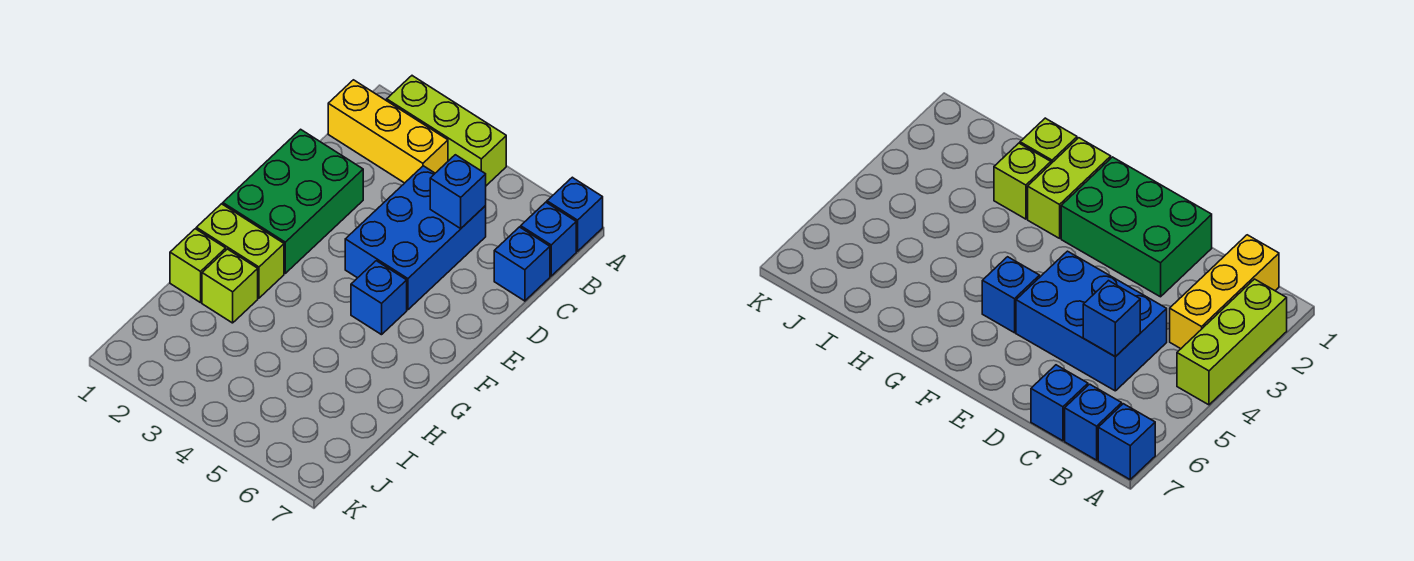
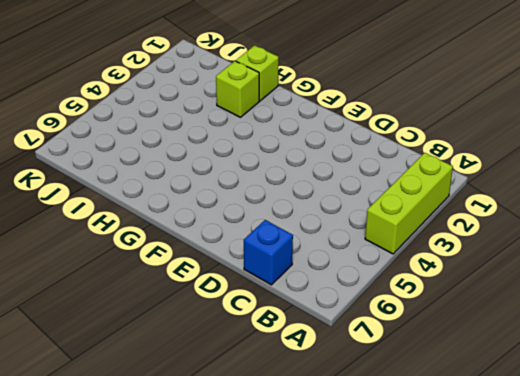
none -> blue 1x1 brick [547,177,603,251]
none -> yellow 1x3 brick [328,80,448,183]
none -> blue 1x1 brick [521,202,576,276]

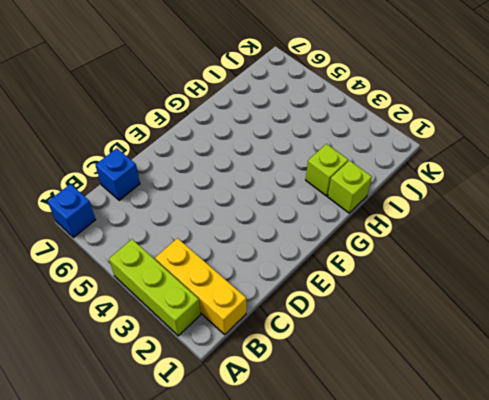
none -> blue 1x1 brick [521,202,576,276]
none -> blue 2x3 brick [345,166,486,310]
none -> green 2x3 brick [223,129,363,273]

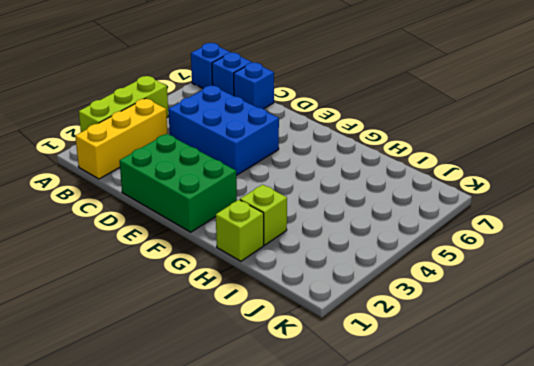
none -> blue 1x1 brick [351,261,407,335]
none -> lime 1x2 brick [196,204,284,298]
none -> blue 1x1 brick [430,155,486,228]

